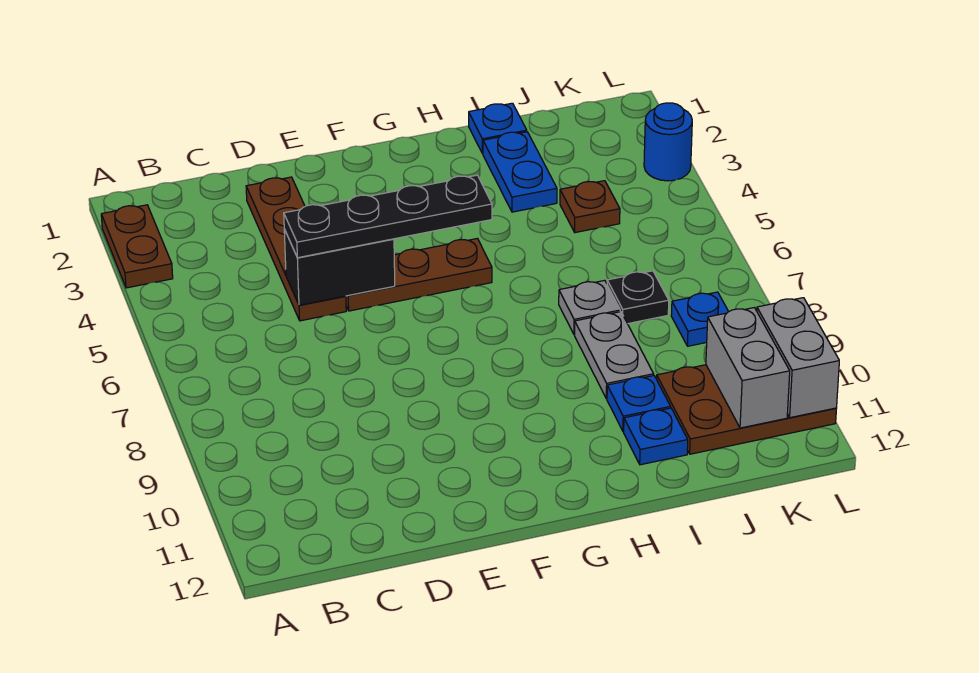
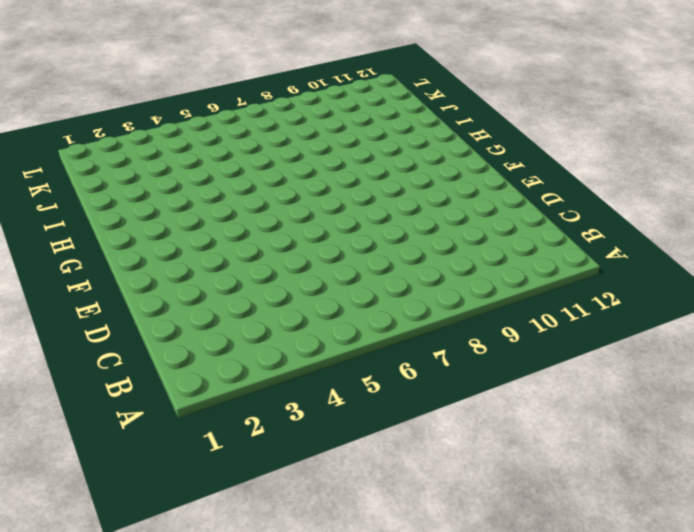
none -> brown 1x2 plate [101,205,173,288]
none -> brown 1x4 plate [246,177,346,321]
none -> brown 1x3 plate [346,238,492,311]

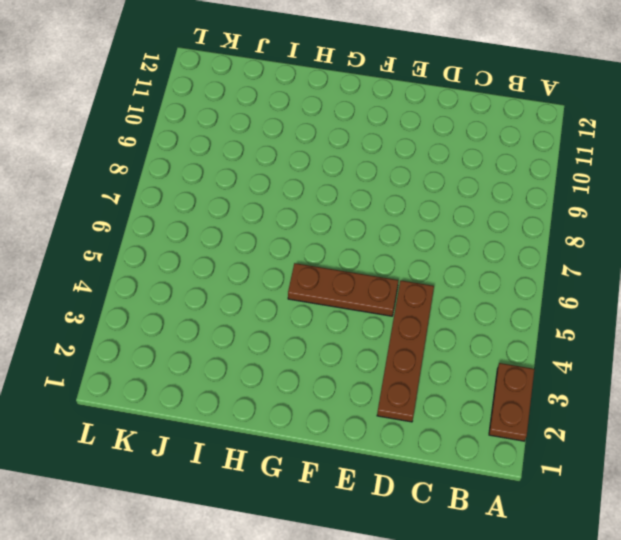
none -> blue 1x1 plate [469,103,527,154]
none -> blue 1x2 plate [483,132,557,212]
none -> grey 1x1 plate [559,280,620,334]

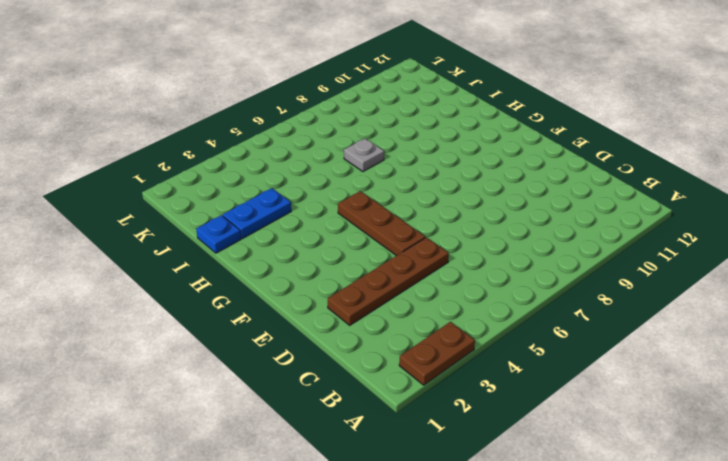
none -> grey 1x2 plate [575,312,654,399]
none -> blue 1x1 plate [607,376,671,431]
none -> blue 1x1 plate [624,408,688,465]

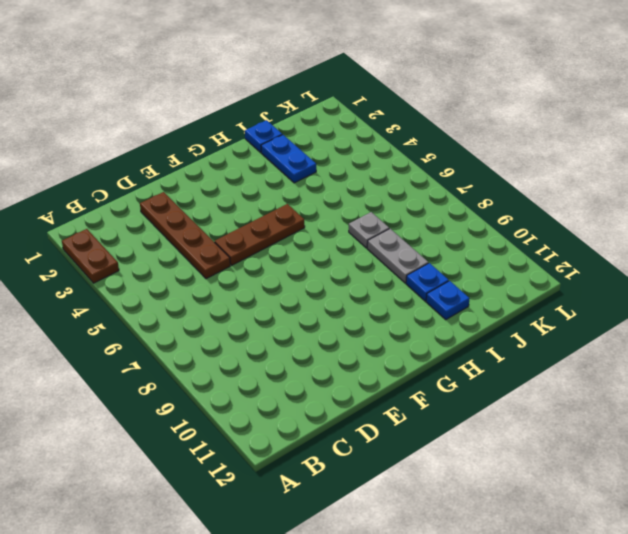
none -> brown 1x1 plate [560,181,620,233]
none -> black 1x1 plate [607,271,669,324]
none -> brown 2x3 plate [657,365,837,454]

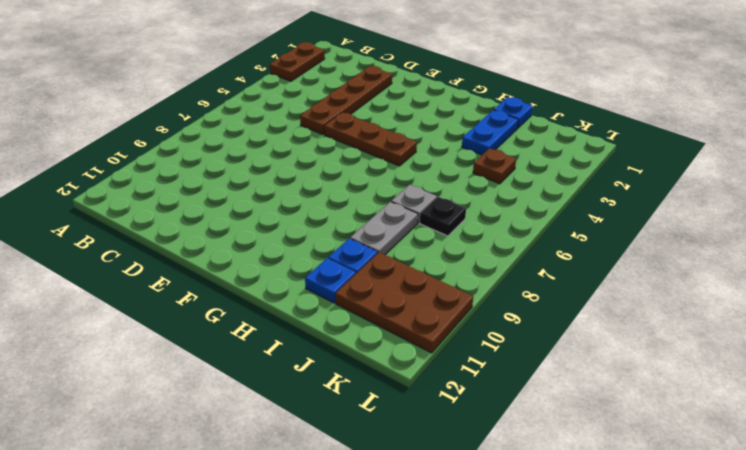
none -> blue 1x1 plate [671,292,729,346]
none -> blue 1x1 round brick [644,103,692,181]
none -> black 1x2 brick [284,229,395,305]

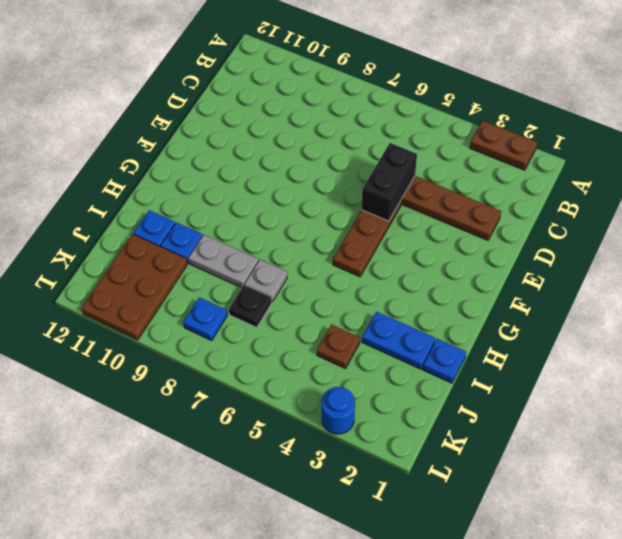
none -> grey 1x2 brick [706,308,790,428]
none -> grey 1x2 brick [757,298,839,418]
none -> black 1x4 plate [284,175,492,258]

